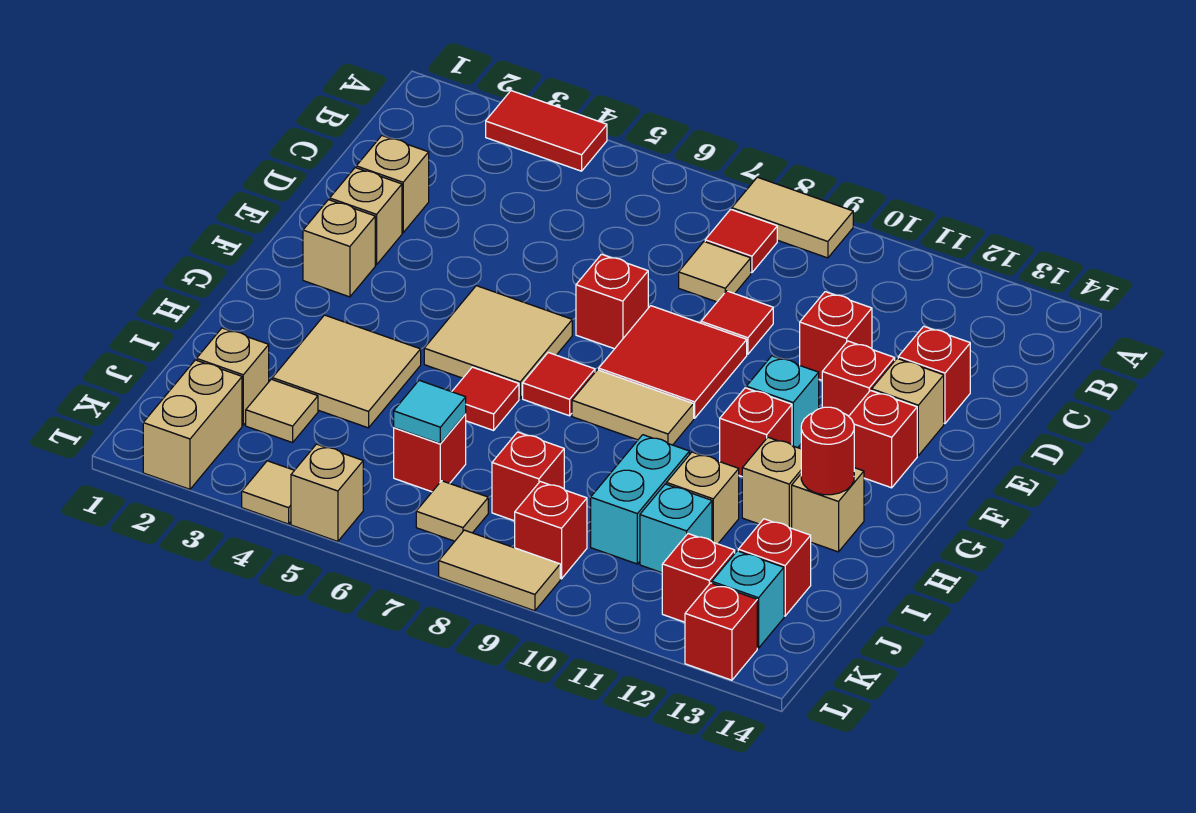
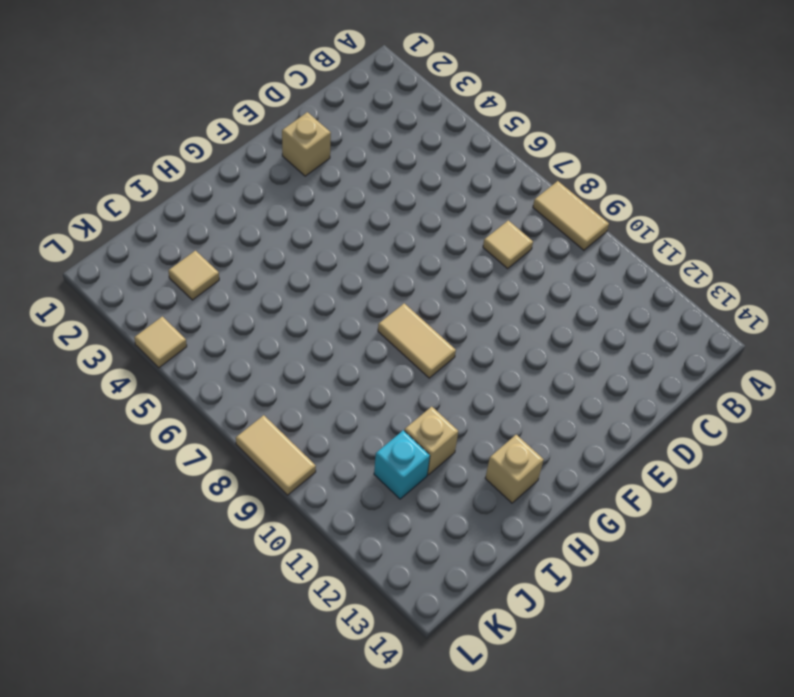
none -> red 1x2 tile [486,91,607,171]
none -> red 1x1 tile [705,209,777,273]
none -> tan 1x1 brick [356,136,429,233]
none -> red 1x1 tile [701,291,773,354]

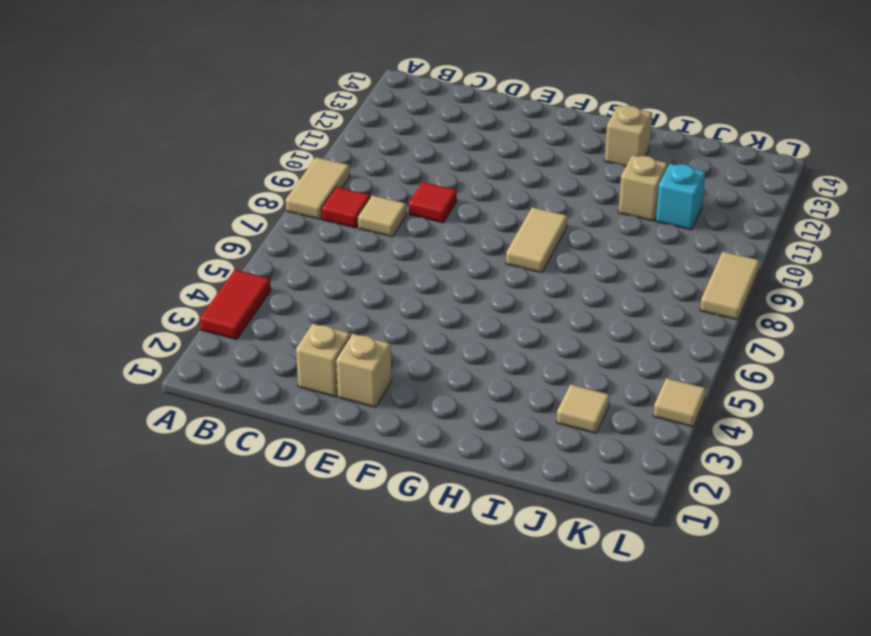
none -> red 1x1 brick [800,292,872,380]
none -> red 1x1 brick [898,326,970,424]
none -> red 1x1 brick [576,254,648,349]
none -> red 2x2 tile [599,306,747,418]

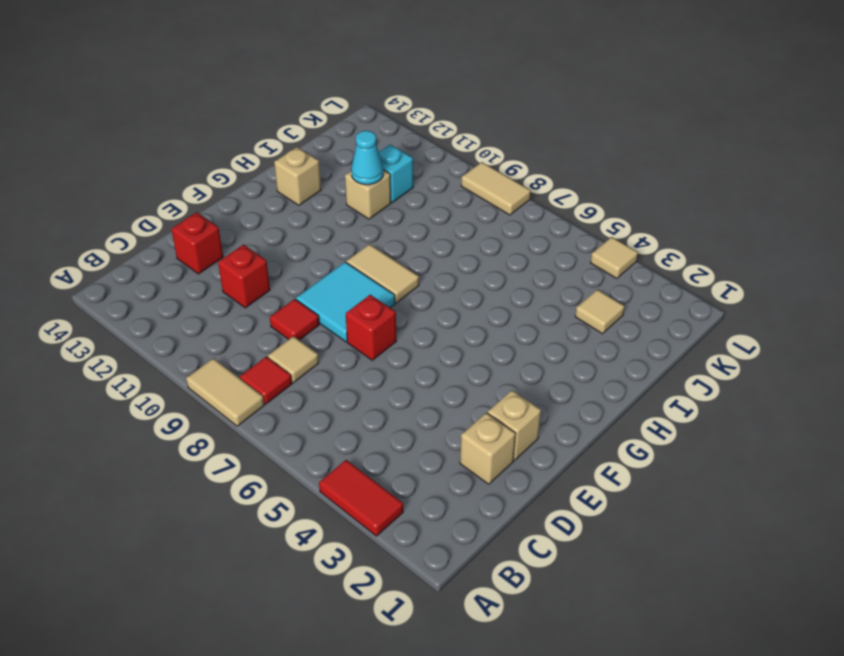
cyan 2x2 tile [296,262,395,342] -> red 2x2 tile [599,306,747,418]
cyan 1x1 cone [351,131,383,185] -> none
none -> red 1x1 brick [822,341,895,416]
none -> tan 1x1 brick [872,358,944,455]
none -> tan 1x1 brick [303,200,375,297]
none -> tan 2x2 tile [424,286,572,398]

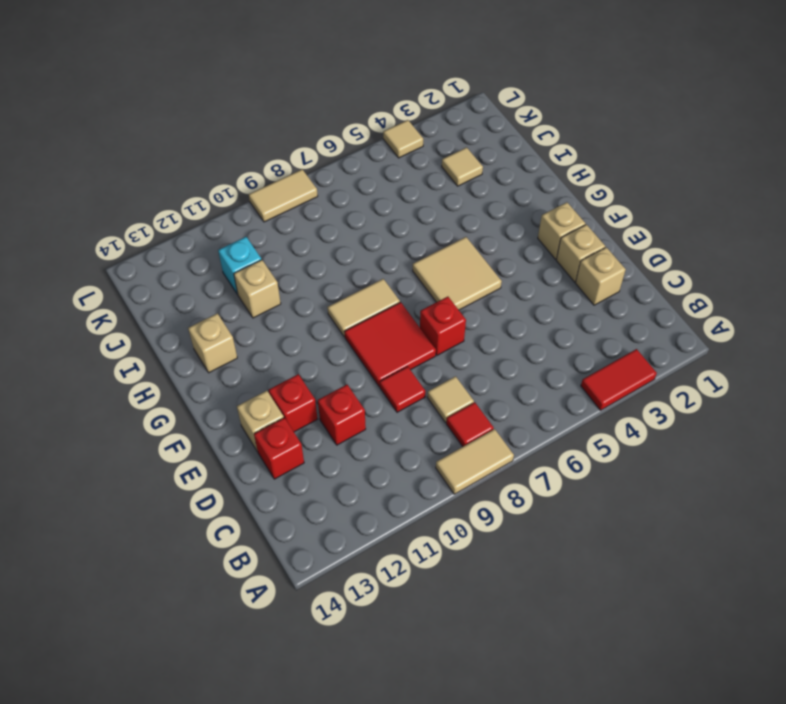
none -> cyan 1x1 brick [746,356,819,448]
none -> red 1x1 brick [849,390,917,488]
none -> red 1x1 tile [523,352,595,416]
none -> red 1x1 brick [720,388,792,476]

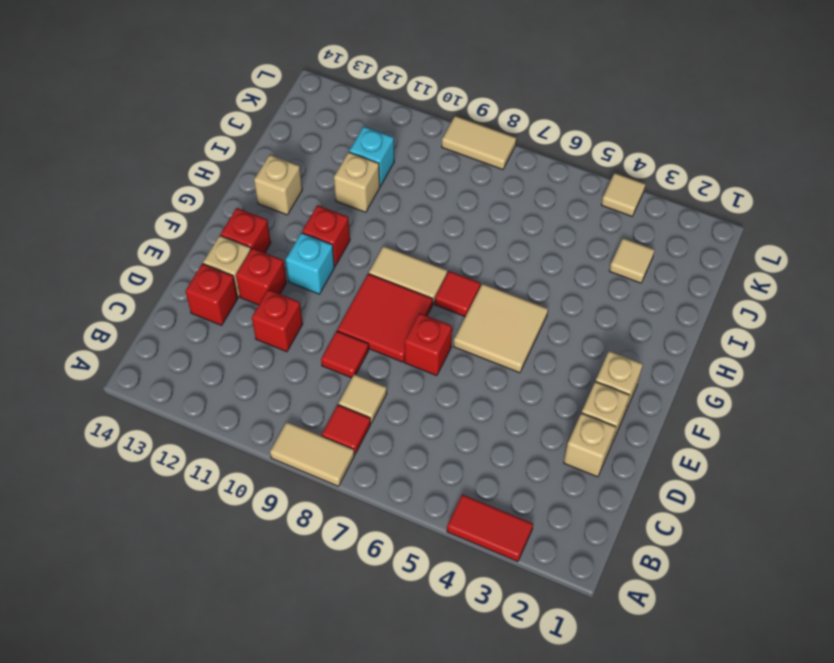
none -> tan 2x2 tile [272,315,421,428]
none -> red 1x1 tile [452,367,519,430]
none -> tan 1x1 brick [742,437,801,528]
none -> cyan 1x2 brick [591,435,689,564]

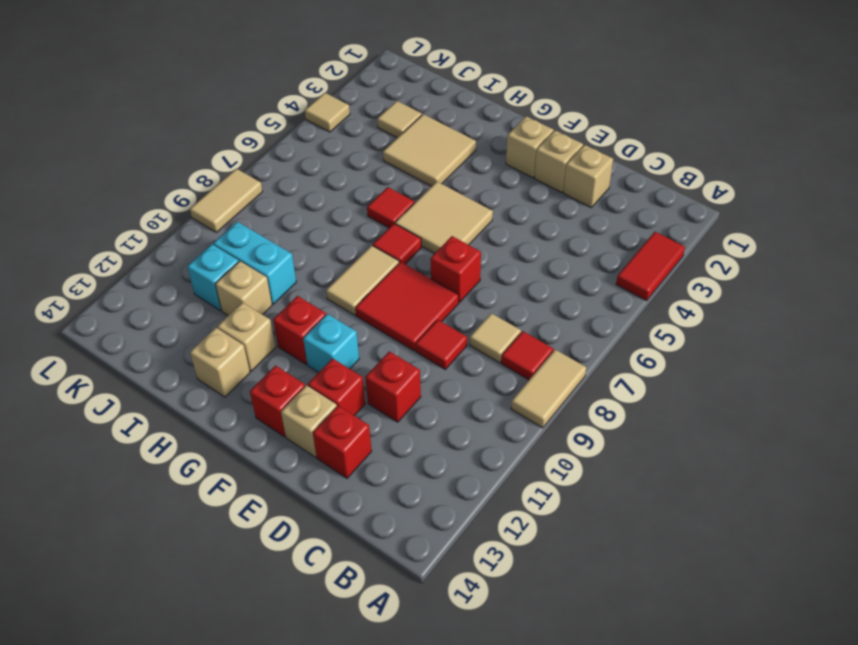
none -> tan 1x1 brick [197,328,269,425]
none -> red 1x1 brick [394,414,466,492]
none -> red 1x1 brick [492,432,564,521]
none -> red 1x1 brick [738,519,811,616]

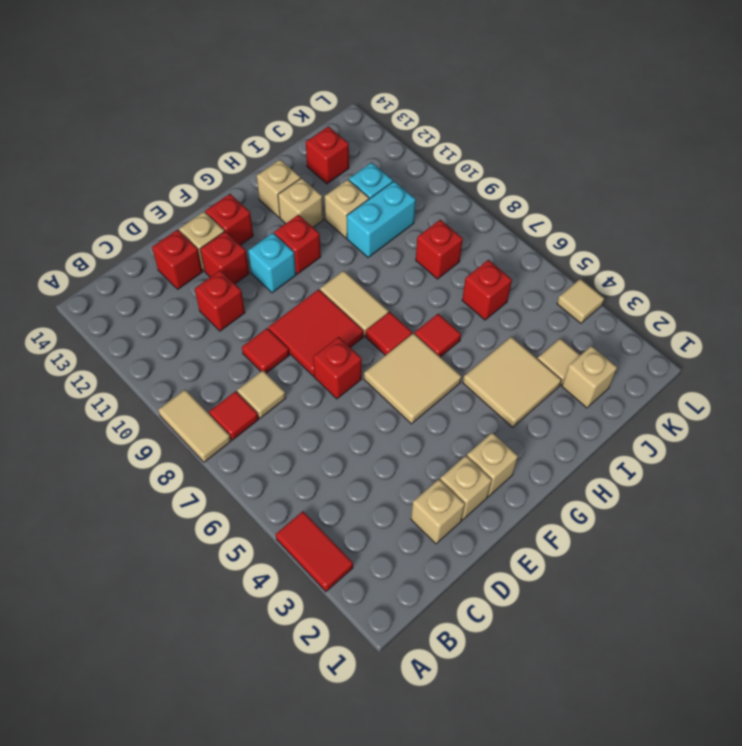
none -> tan 1x2 brick [143,360,242,489]
none -> tan 1x1 tile [416,481,488,541]
none -> red 1x1 brick [515,482,587,579]
none -> red 1x1 brick [662,534,735,622]

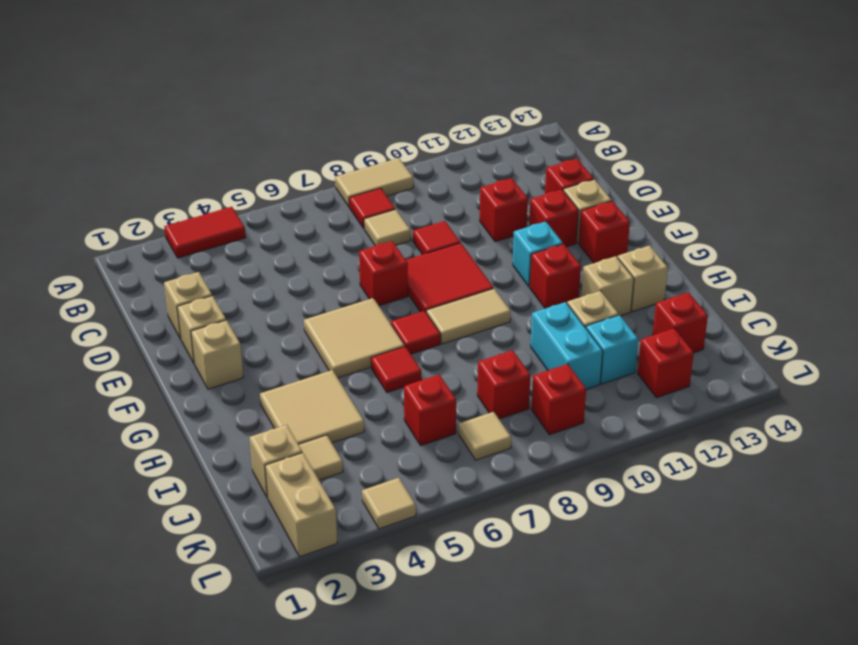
none -> cyan 1x1 brick [712,551,784,648]
none -> tan 1x1 brick [291,444,363,541]
none -> tan 1x2 tile [439,530,560,611]
none -> red 1x1 brick [685,583,757,680]

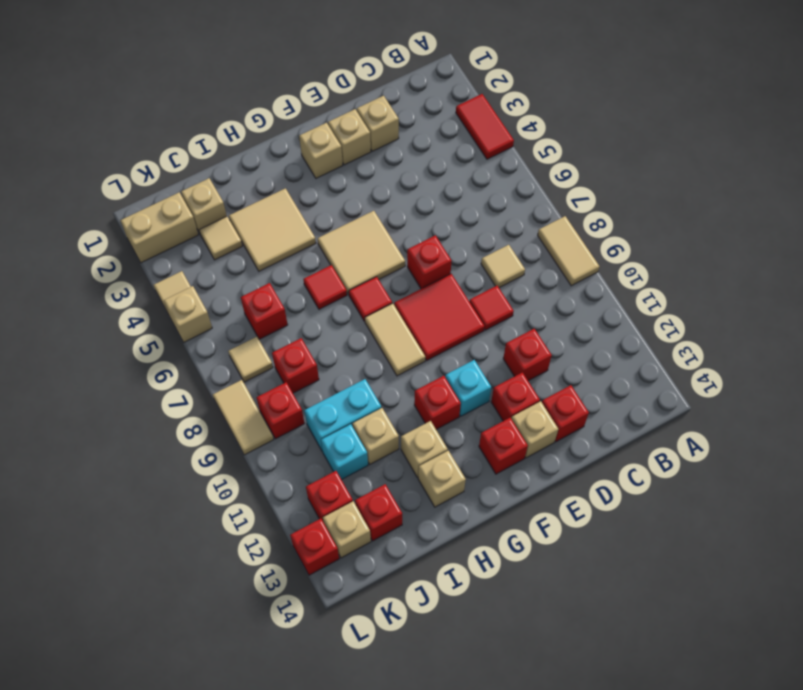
tan 1x1 brick [323,501,371,558] -> cyan 1x1 brick [712,551,784,648]
none -> red 1x1 tile [705,209,777,273]
none -> red 1x1 round brick [801,407,854,495]
none -> cyan 1x1 tile [394,380,466,443]

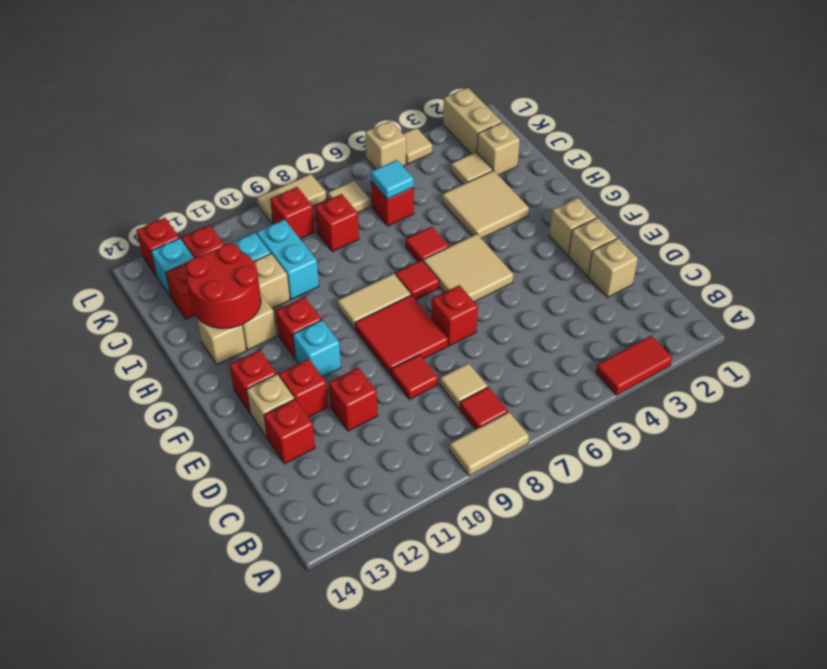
red 2x2 round brick [186,243,261,329] -> red 1x1 round brick [801,407,854,495]

